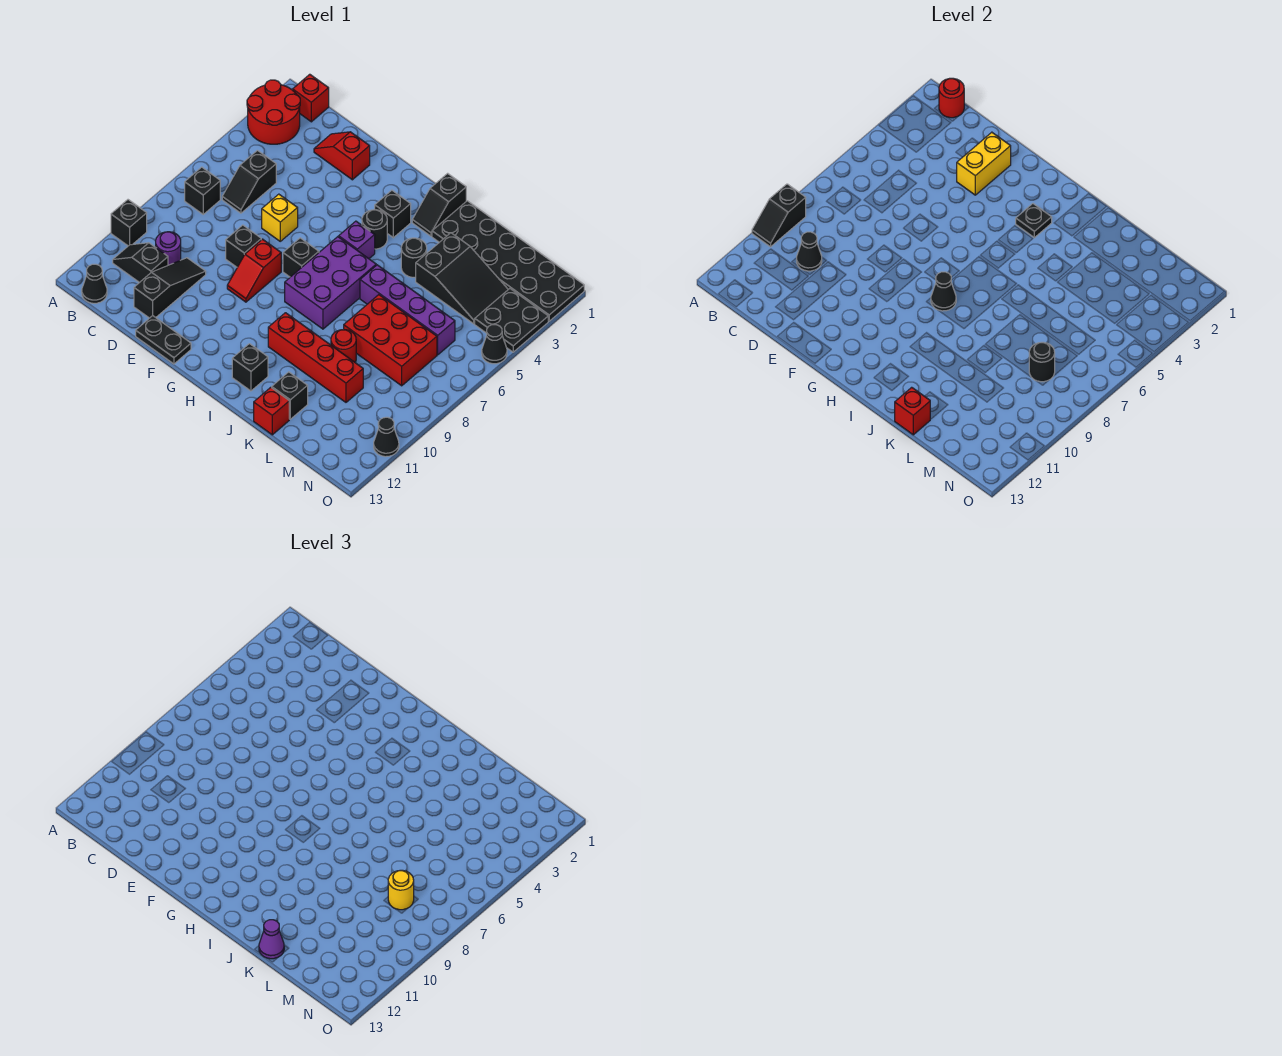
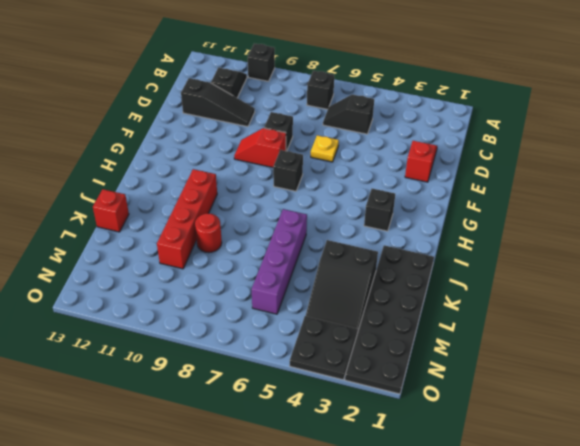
yellow 1x1 plate [311,135,339,162] -> yellow 1x1 brick [262,194,298,241]
none -> red 2x2 round brick [247,80,300,144]
none -> red 1x1 brick [293,74,329,122]
none -> black 1x1 cone [82,264,107,303]
none -> purple 1x1 round brick [156,232,181,265]

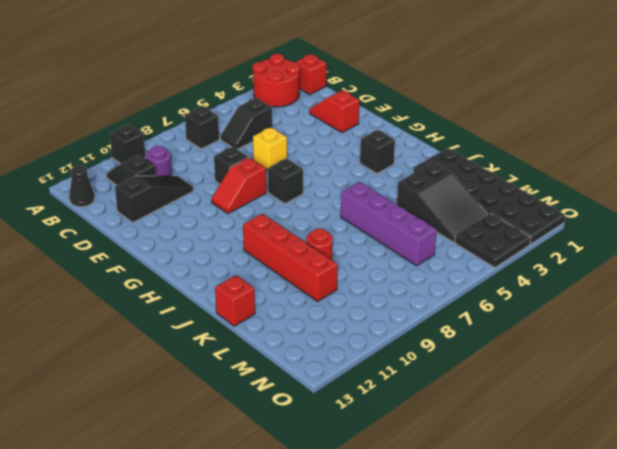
none -> black 1x2 plate [136,316,191,364]
none -> black 1x1 round brick [362,210,387,249]
none -> purple 1x1 brick [339,221,375,259]
none -> purple 2x3 brick [285,237,376,329]

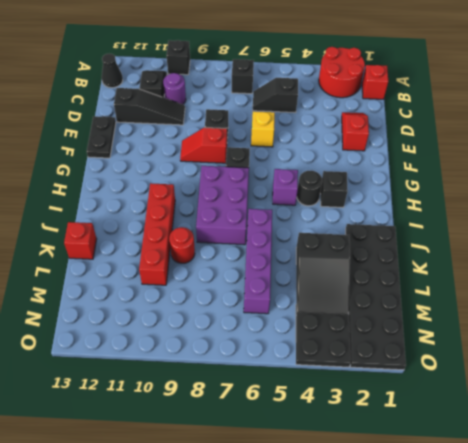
purple 2x3 brick [196,166,249,245] -> purple 2x3 brick turned to [285,237,376,329]
none -> black 1x2 slope [412,173,466,236]
none -> black 1x1 brick [232,344,268,391]
none -> black 1x1 round brick [401,238,427,277]
none -> red 2x3 brick [344,295,437,386]

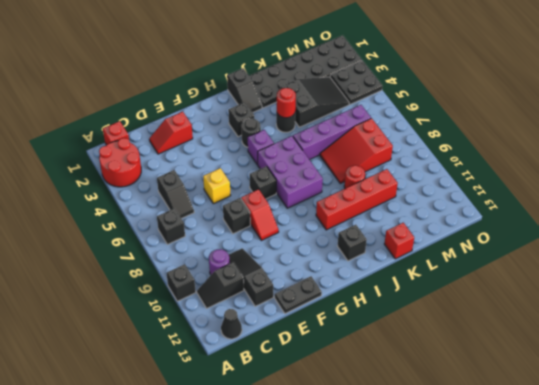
red 1x1 round brick [277,88,296,118] -> red 1x1 round brick moved to [939,78,964,118]
red 2x3 slope [320,118,393,183] -> red 2x3 brick [344,295,437,386]
none -> black 1x1 brick [272,372,308,419]
none -> black 1x1 cone [482,325,507,364]
none -> black 1x1 cone [374,417,399,457]
none -> black 1x2 slope [752,184,806,247]

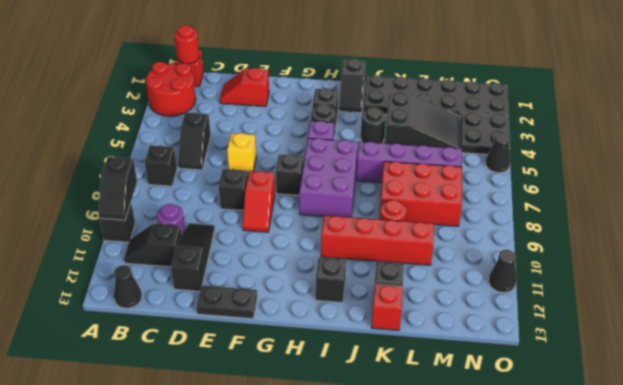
none -> black 1x1 cone [797,232,822,271]
none -> yellow 1x2 brick [957,132,1011,195]
none -> black 1x1 plate [1016,204,1052,238]
none -> black 1x1 cone [931,272,956,311]

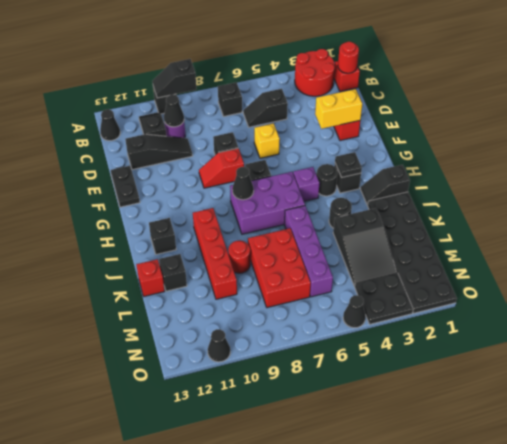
none -> red 1x1 brick [895,387,930,435]
none -> black 1x1 round brick [1029,342,1055,382]
none -> purple 1x1 cone [259,920,284,959]
none -> yellow 1x1 round brick [388,870,414,910]

